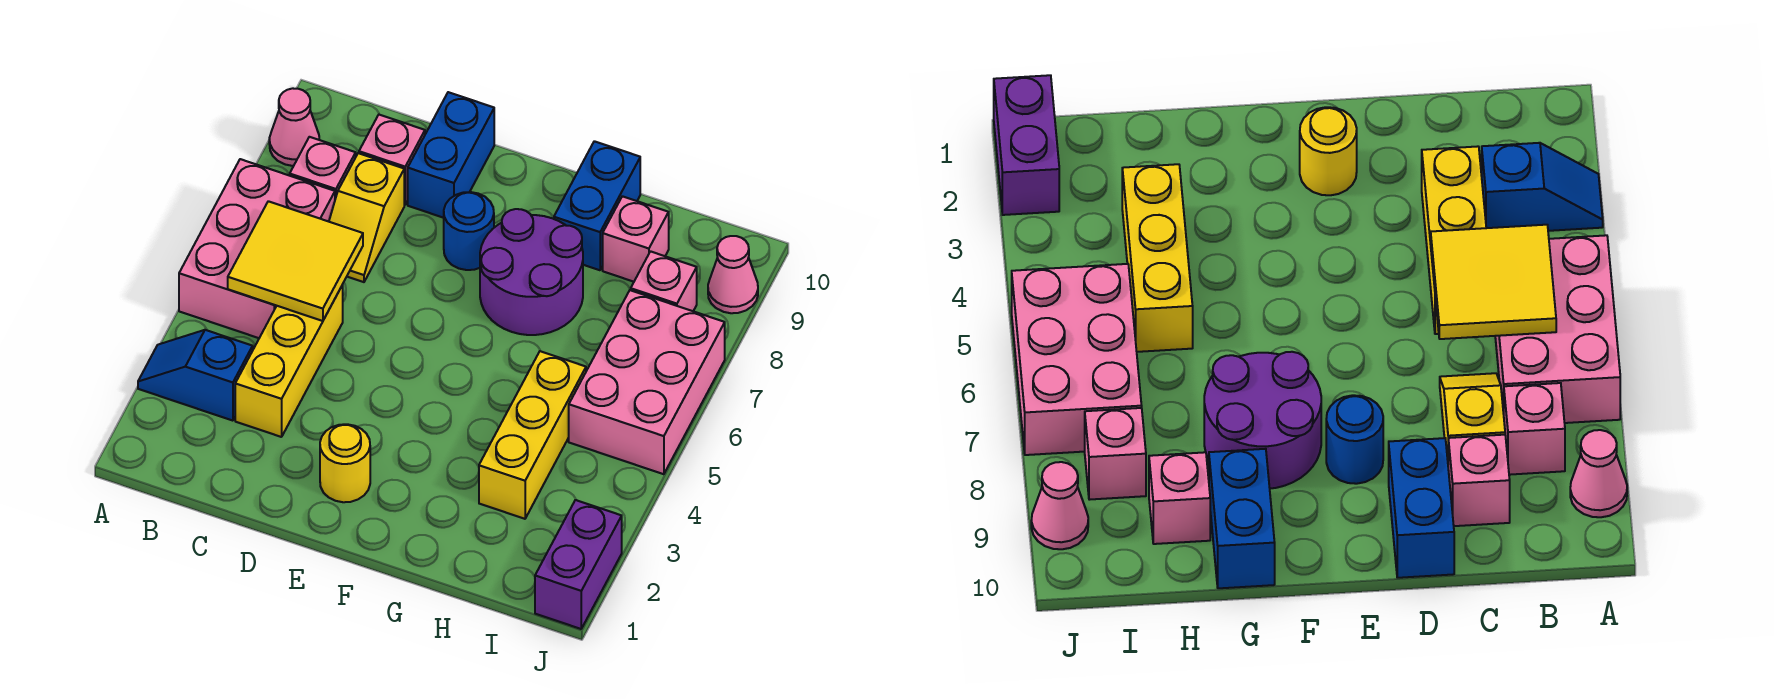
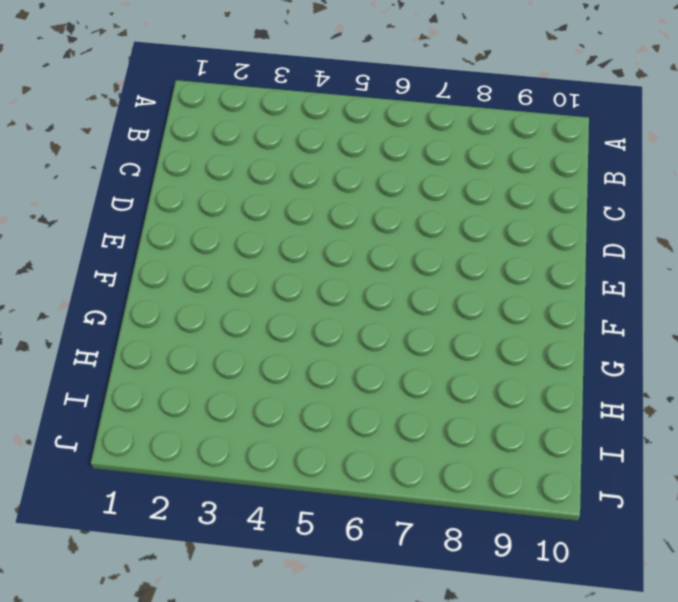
none -> blue 1x2 slope [138,330,253,421]
none -> pink 2x3 brick [179,159,335,338]
none -> pink 1x1 cone [269,88,319,166]

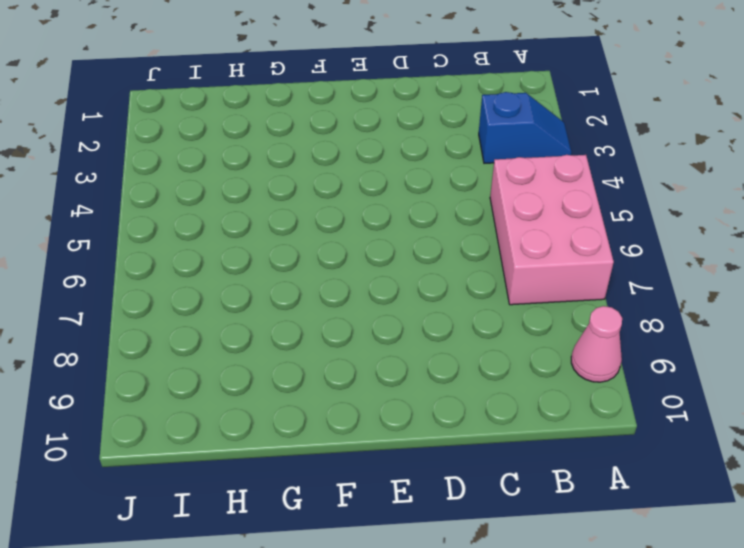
none -> pink 1x1 brick [290,137,356,199]
none -> yellow 1x3 brick [235,285,343,437]
none -> yellow 1x2 slope [329,153,404,282]

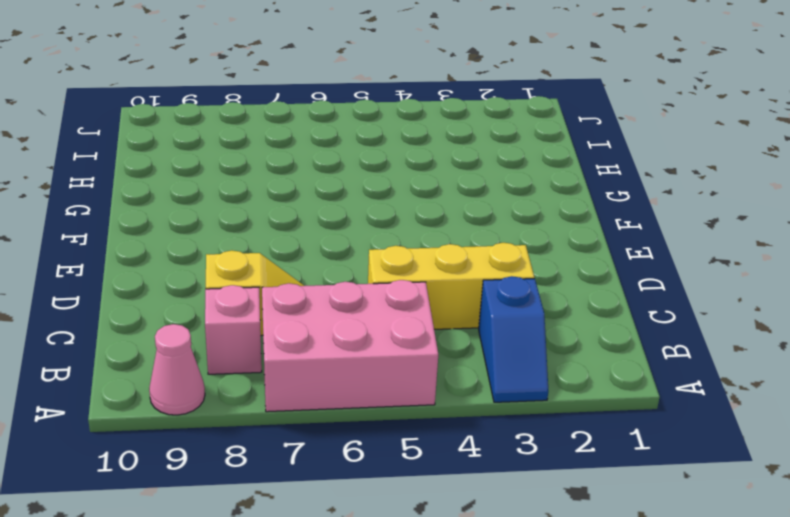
none -> pink 1x1 brick [359,115,425,205]
none -> blue 1x2 brick [408,92,494,218]
none -> yellow 1x1 round brick [320,424,370,502]

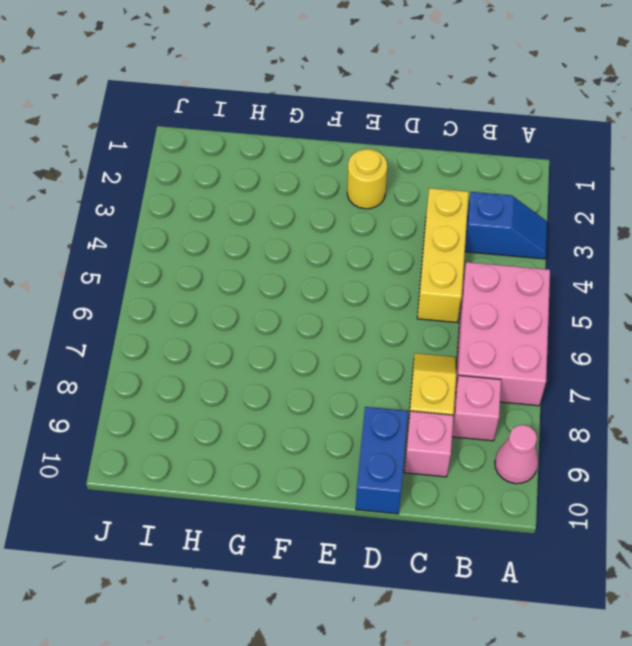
none -> blue 1x1 round brick [444,192,494,270]
none -> purple 2x2 round brick [480,209,583,335]
none -> blue 1x2 brick [554,141,640,270]

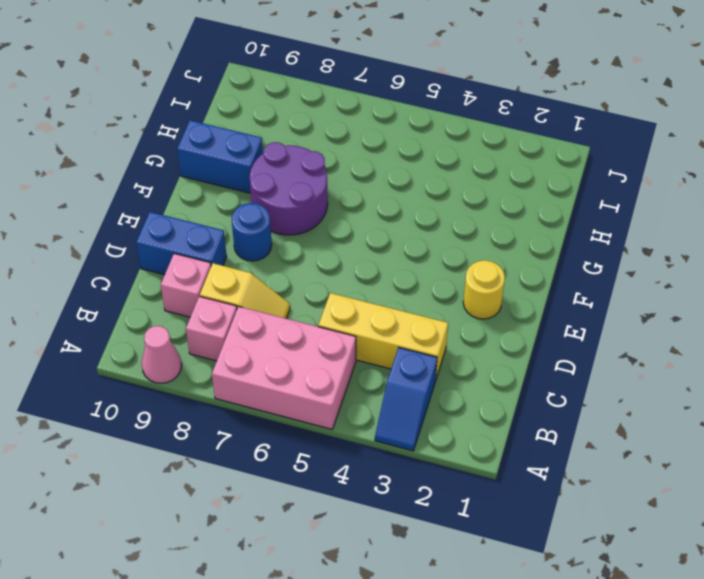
none -> yellow 1x3 brick [479,351,586,519]
none -> pink 1x1 brick [603,196,669,282]
none -> pink 2x3 brick [569,290,725,474]

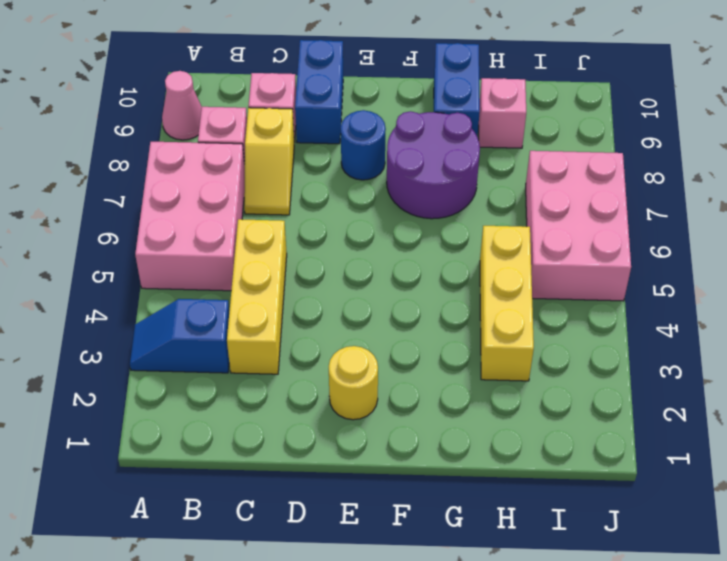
none -> pink 1x1 brick [631,251,697,311]
none -> purple 1x2 brick [535,500,622,629]
none -> pink 1x1 cone [708,236,758,313]

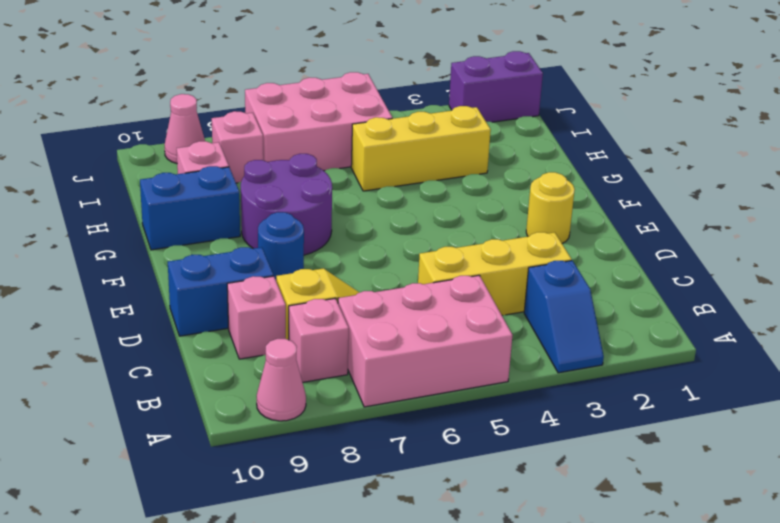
none -> yellow 2x2 tile [228,201,363,321]

